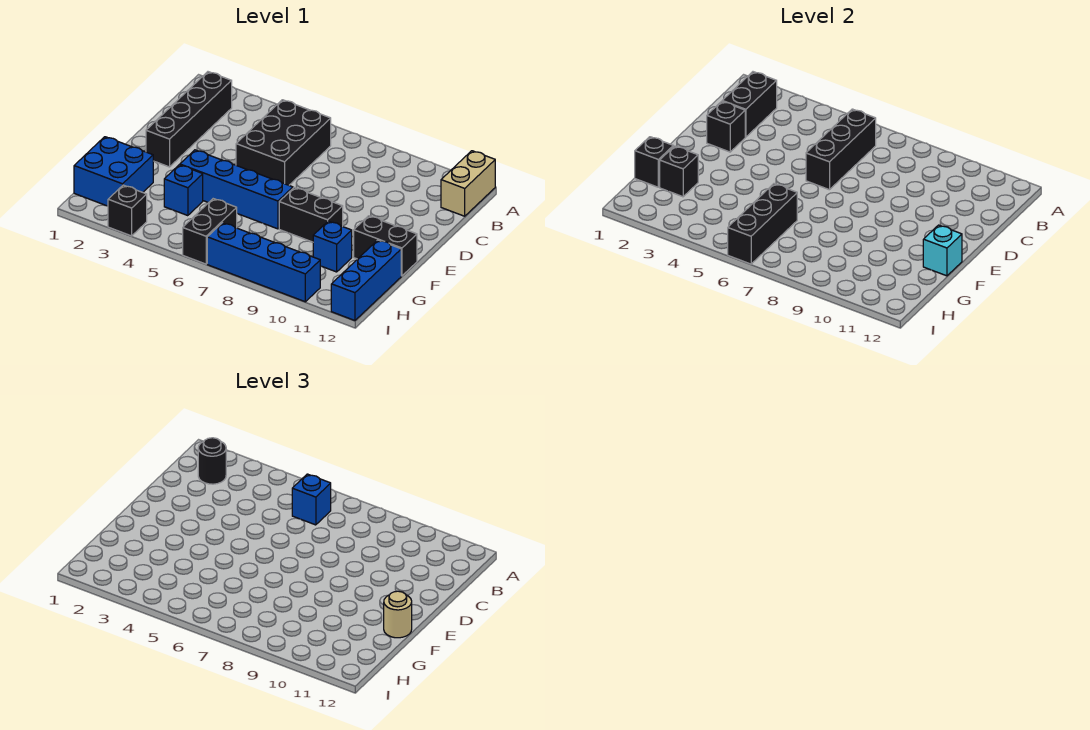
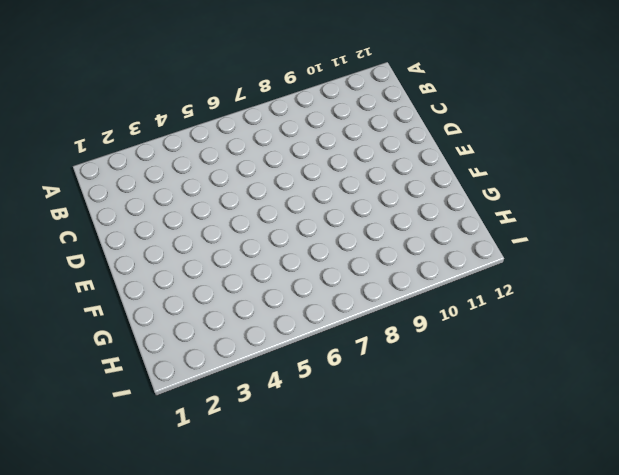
none -> tan 1x2 brick [441,151,495,216]
none -> black 1x4 brick [146,72,232,167]
none -> black 2x3 brick [236,100,331,185]

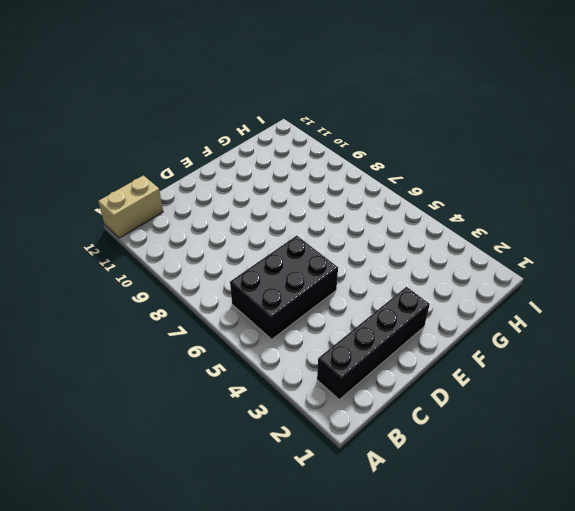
none -> blue 1x4 brick [180,150,293,229]
none -> black 1x2 brick [279,188,343,242]
none -> black 1x2 brick [354,216,417,276]

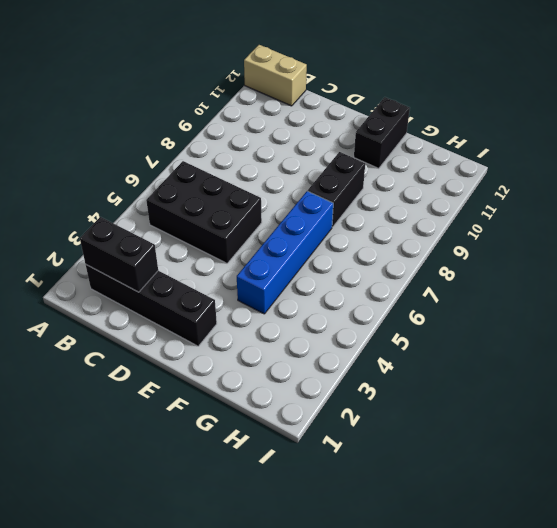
none -> blue 2x2 brick [74,137,153,206]
none -> blue 1x1 brick [164,165,203,216]
none -> blue 1x1 brick [313,221,352,272]

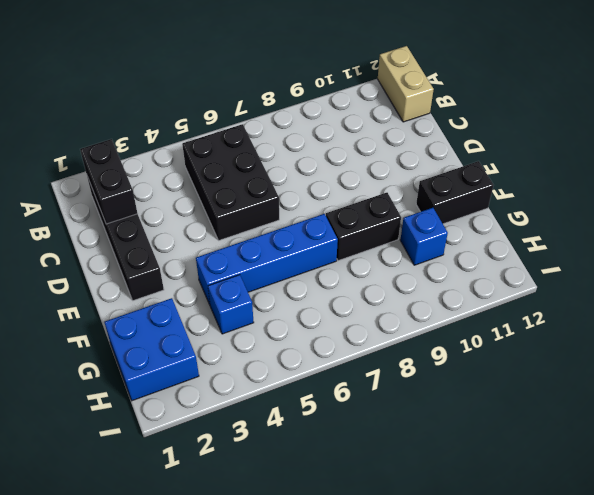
none -> blue 1x3 brick [331,240,401,320]
none -> black 1x2 brick [183,199,237,264]
none -> black 1x1 brick [108,185,147,236]

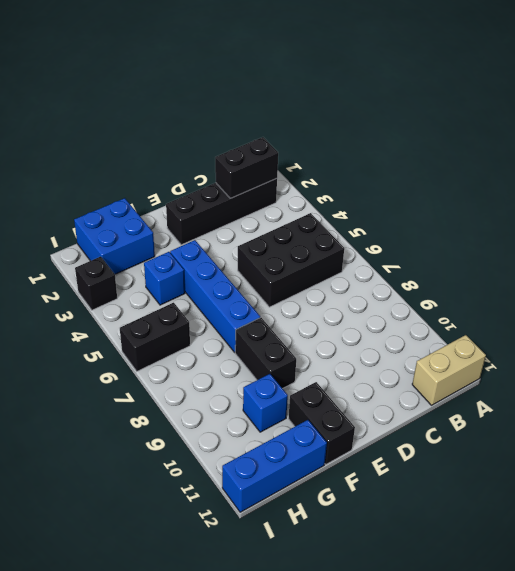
none -> blue 1x4 brick [207,223,320,302]
none -> black 1x3 brick [806,109,876,190]
none -> black 1x1 brick [707,101,745,152]

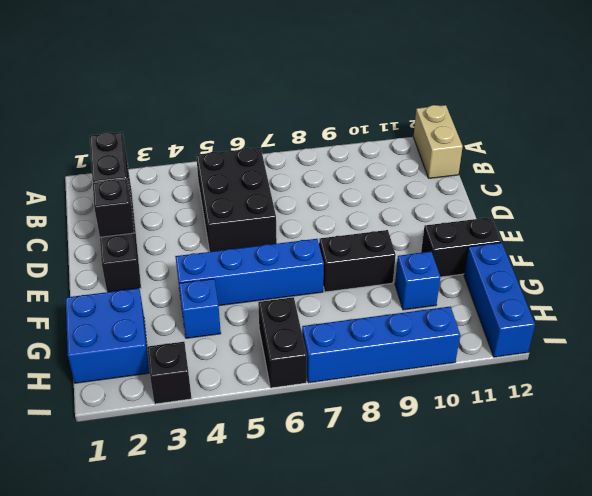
none -> black 1x3 brick [806,109,876,190]
none -> cyan 1x1 brick [923,225,962,276]
none -> black 1x1 brick [635,137,673,187]

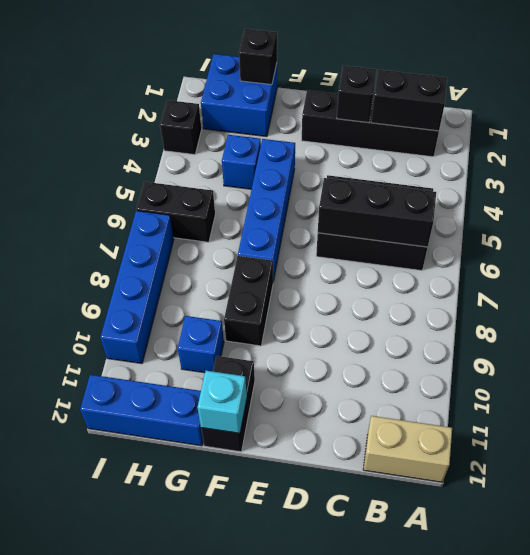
none -> black 1x1 brick [660,146,698,197]
none -> black 1x3 brick [728,184,797,264]
none -> black 1x1 round brick [198,438,226,484]

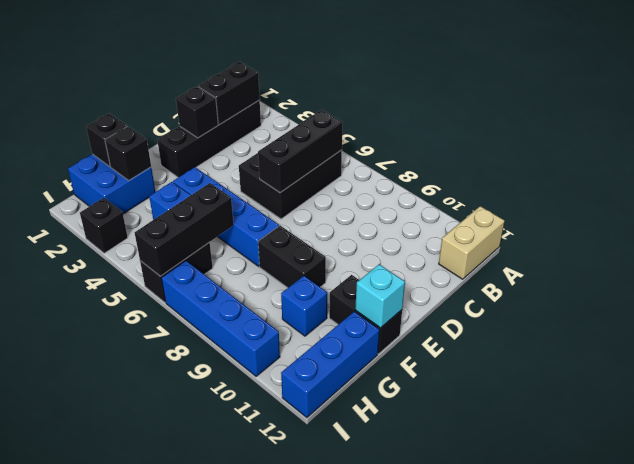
none -> black 1x1 round brick [198,438,226,484]
none -> blue 1x1 brick [292,474,331,525]
none -> tan 1x1 round brick [384,591,412,638]

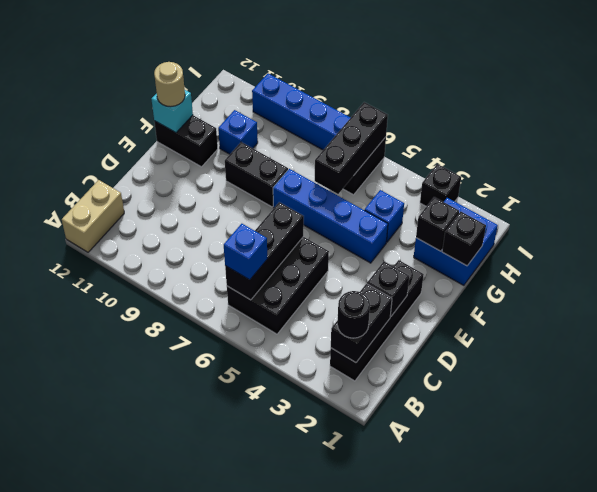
none -> blue 1x3 brick [331,240,401,320]

